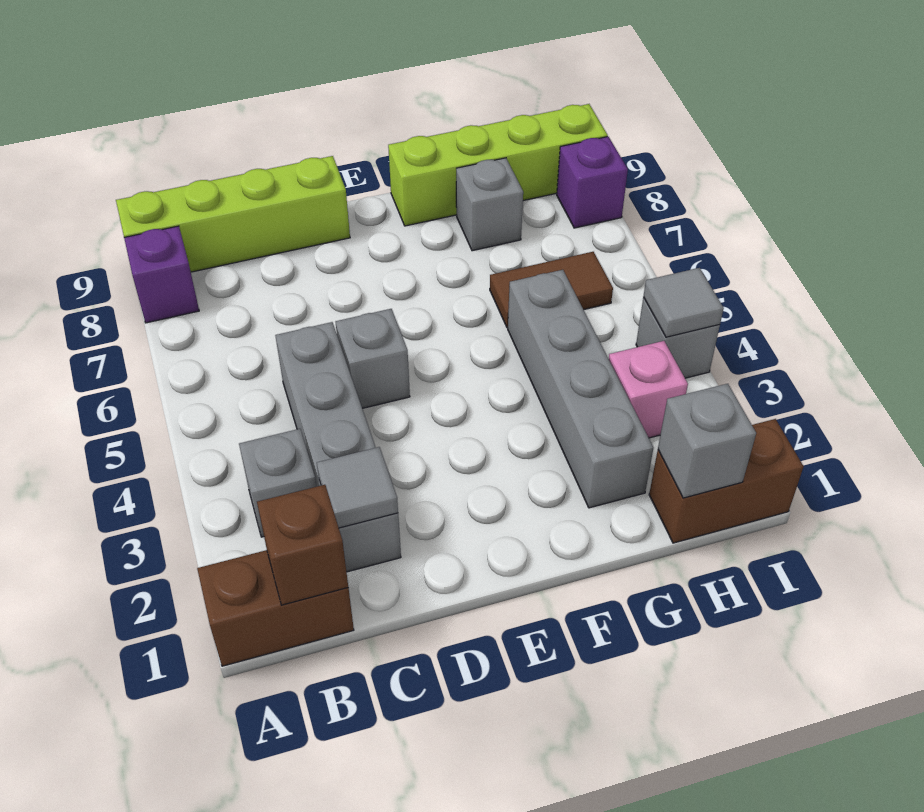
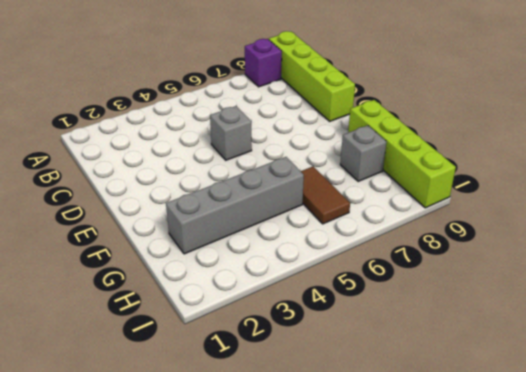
none -> brown 1x2 brick [197,550,354,666]
none -> grey 1x1 brick [239,429,316,537]
none -> grey 1x4 brick [275,322,401,572]

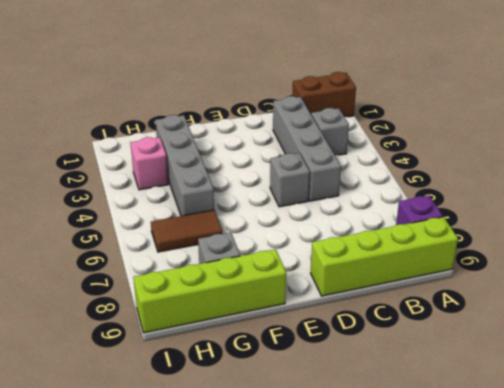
none -> brown 1x2 brick [649,419,804,543]
none -> grey 1x1 brick [636,297,720,378]
none -> purple 1x1 brick [557,137,628,228]

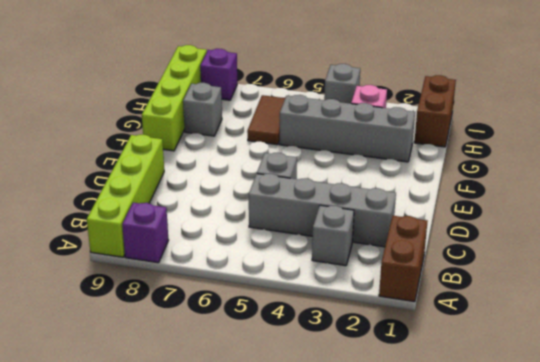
none -> brown 1x1 brick [257,485,348,605]
none -> grey 1x1 tile [317,447,398,528]
none -> grey 1x1 brick [658,384,756,498]

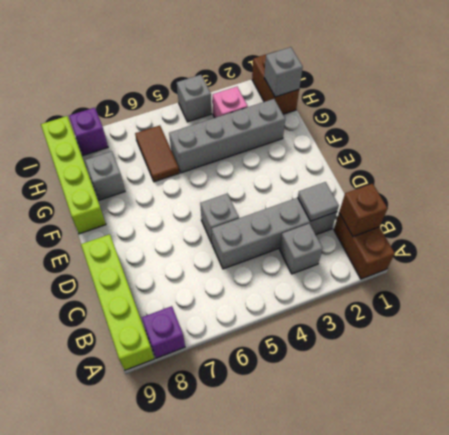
none -> grey 1x1 tile [643,268,724,337]

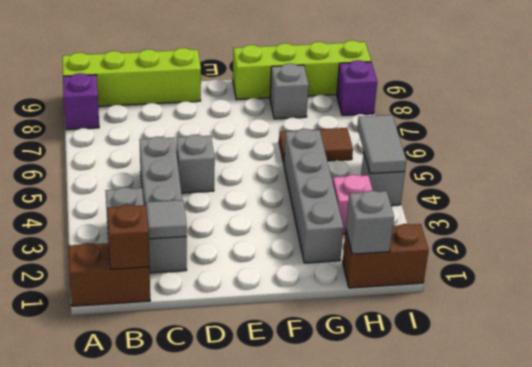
grey 1x2 tile [357,115,406,174] -> grey 1x1 tile [643,268,724,337]

